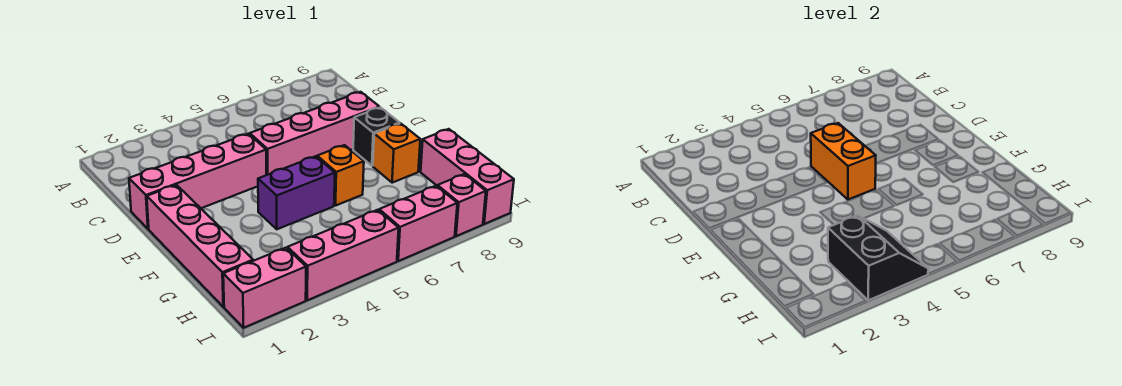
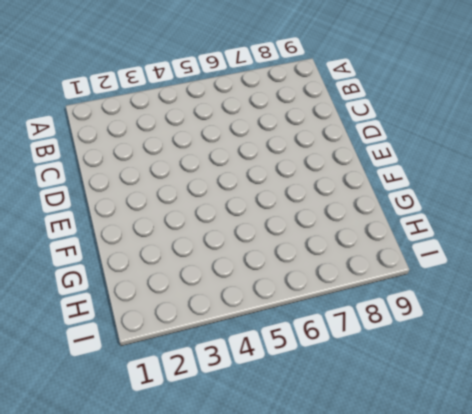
none -> pink 1x4 brick [129,134,266,229]
none -> pink 1x4 brick [250,92,380,175]
none -> pink 1x4 brick [147,185,253,307]

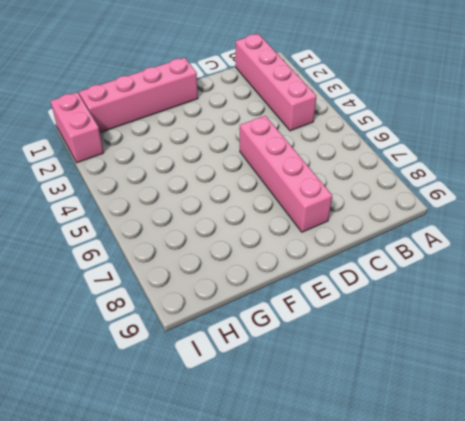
pink 1x4 brick [236,34,316,131] -> pink 1x4 brick moved to [129,134,266,229]
none -> black 1x1 brick [353,107,400,166]
none -> purple 1x2 brick [258,156,335,229]
none -> orange 1x1 brick [317,145,364,206]

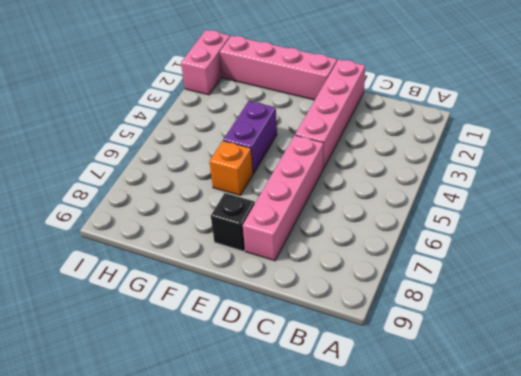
none -> orange 1x1 brick [373,123,420,183]
none -> pink 1x3 brick [421,129,514,224]
none -> pink 1x3 brick [288,210,399,300]

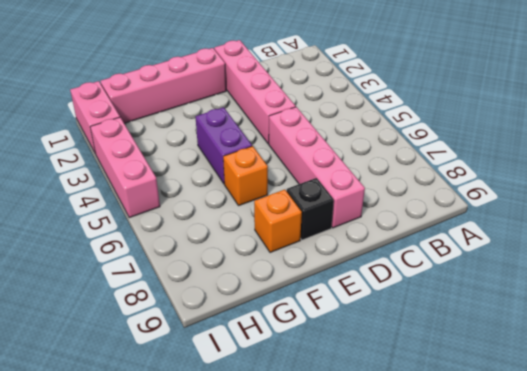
none -> pink 1x3 brick [421,129,514,224]
none -> pink 1x2 brick [379,186,457,261]
none -> pink 1x1 brick [437,174,486,236]

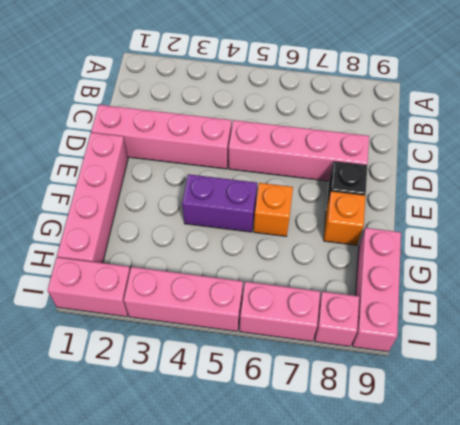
none -> orange 1x2 brick [811,123,876,199]
none -> black 2x2 slope [828,216,928,300]

